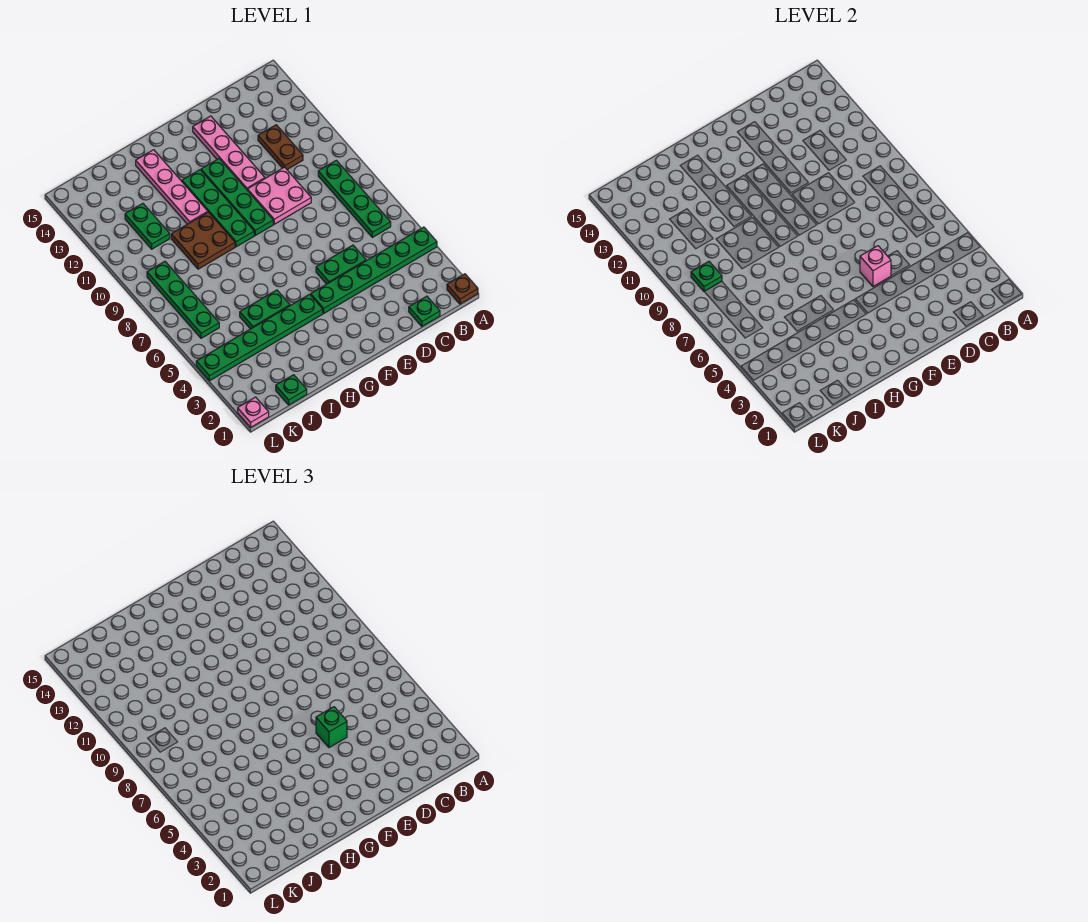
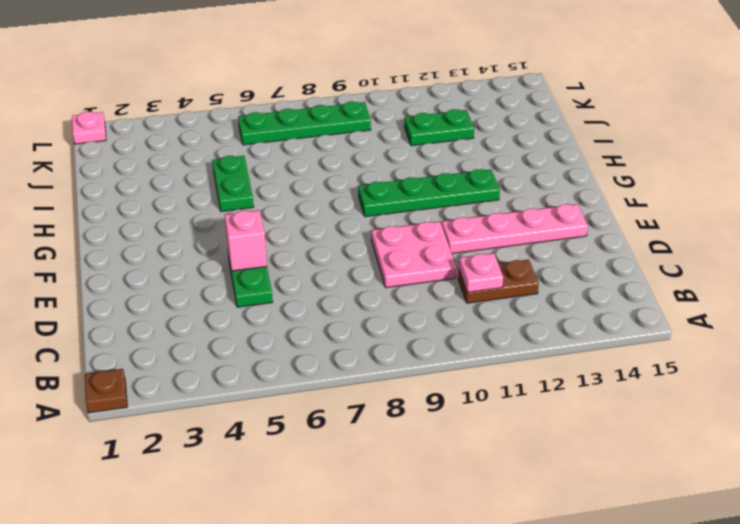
pink 1x1 plate [459,253,503,292] -> none
none -> green 1x6 plate [311,227,437,313]
none -> green 1x4 plate [318,160,391,237]
none -> green 1x1 plate [409,296,440,326]

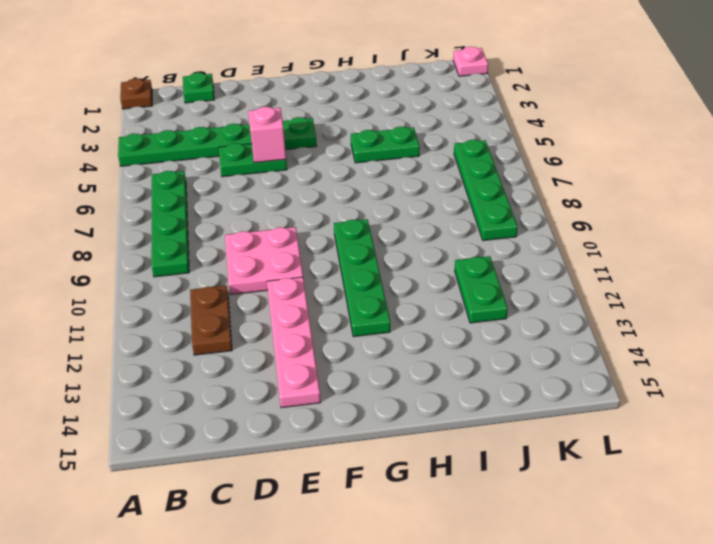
none -> green 1x4 plate [201,159,273,235]
none -> green 1x6 plate [196,294,323,381]
none -> brown 2x2 plate [171,212,235,269]

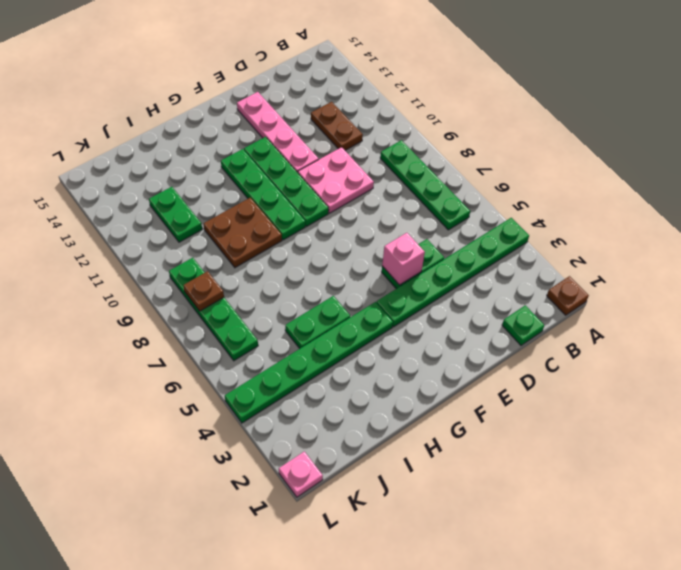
brown 1x1 plate [183,271,224,311] -> none
none -> pink 1x4 plate [136,150,208,224]
none -> green 1x1 plate [276,375,307,405]
none -> green 1x1 plate [691,261,722,292]

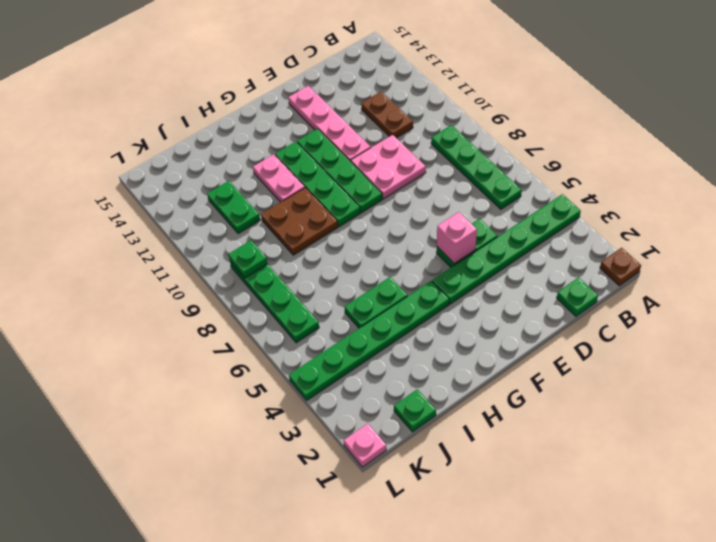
pink 1x2 plate [253,154,305,202] -> pink 1x4 plate [136,150,208,224]
none -> green 1x1 brick [316,707,347,748]

